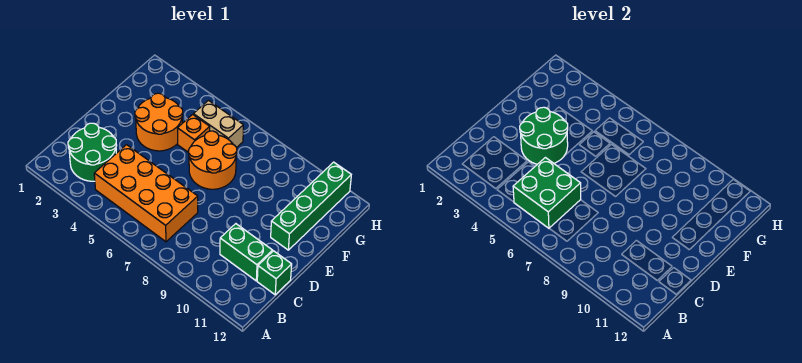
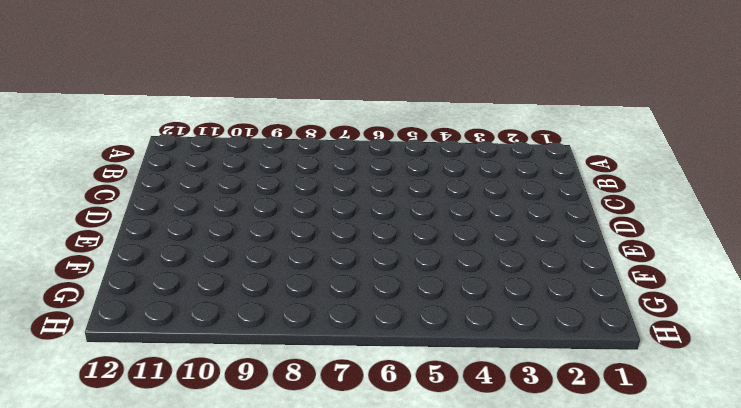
none -> green 2x2 round brick [68,123,117,181]
none -> orange 2x4 brick [94,145,198,242]

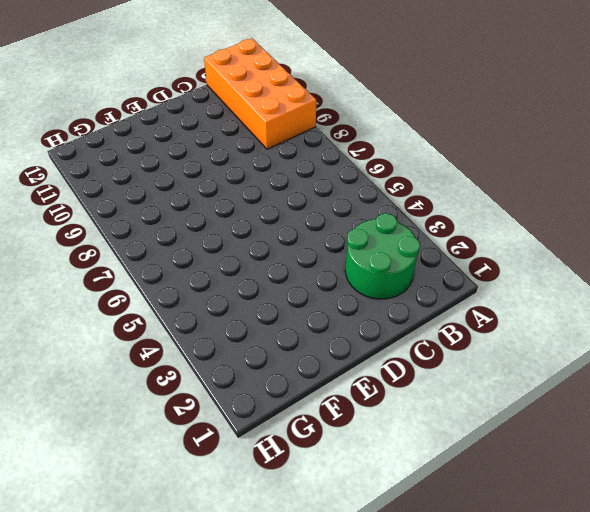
orange 2x4 brick [204,38,316,149] -> orange 2x4 brick moved to [94,145,198,242]
none -> green 1x2 brick [220,224,273,281]
none -> green 1x1 brick [257,251,292,295]

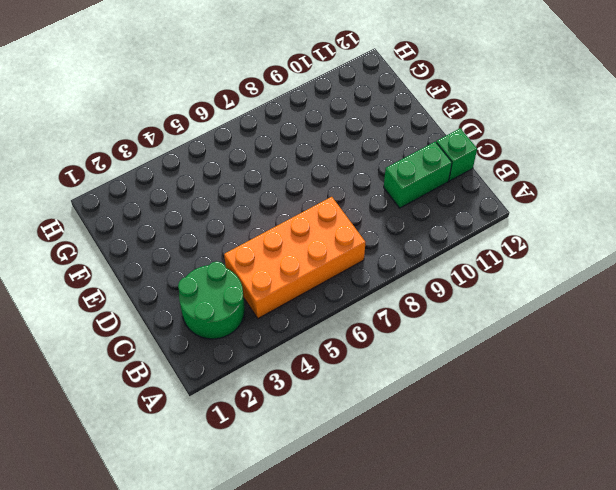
none -> orange 2x2 round brick [135,93,183,151]
none -> orange 2x2 round brick [188,131,237,189]

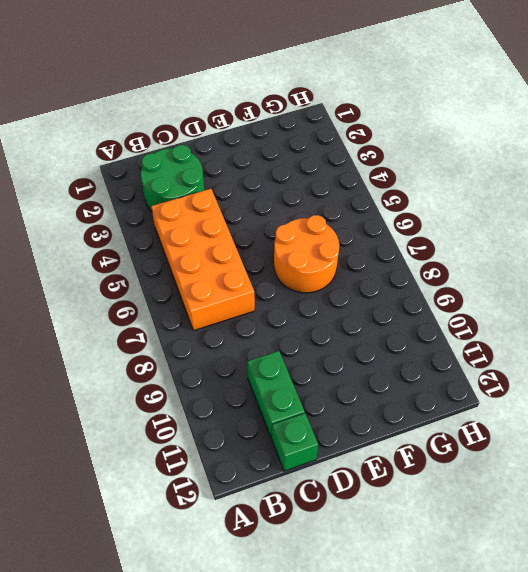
none -> orange 2x2 round brick [135,93,183,151]
none -> green 1x4 brick [271,162,351,250]

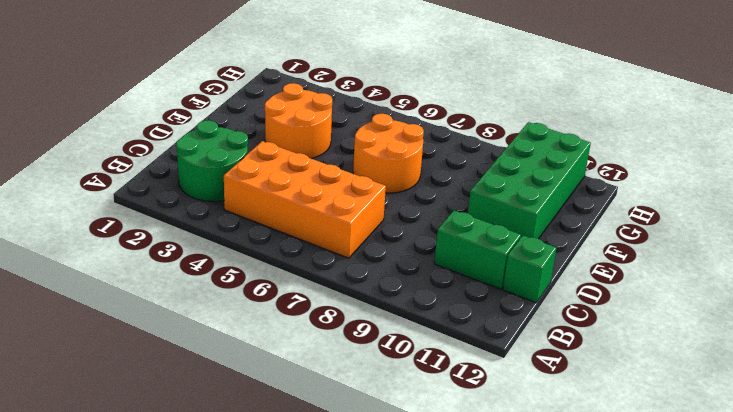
green 2x4 brick [468,122,591,239] -> green 1x4 brick [271,162,351,250]
none -> orange 1x1 brick [178,114,210,152]
none -> tan 1x2 brick [193,101,243,147]

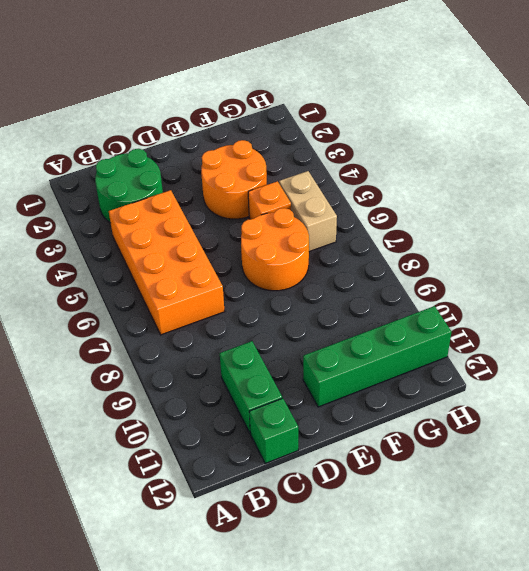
none -> green 2x2 brick [513,158,581,228]
none -> green 2x2 round brick [520,107,568,164]

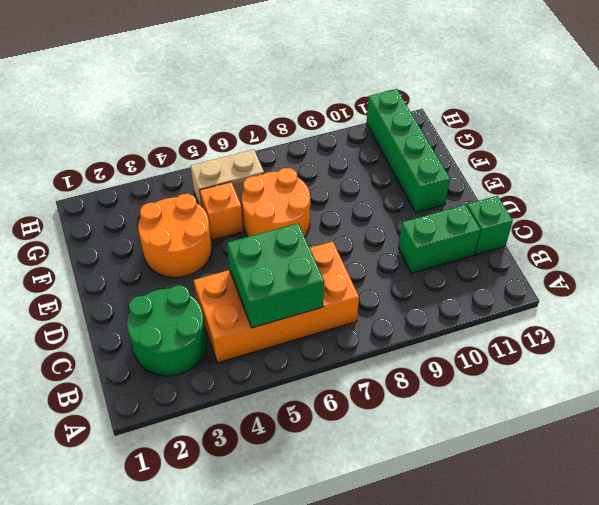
none -> green 2x2 round brick [520,107,568,164]

